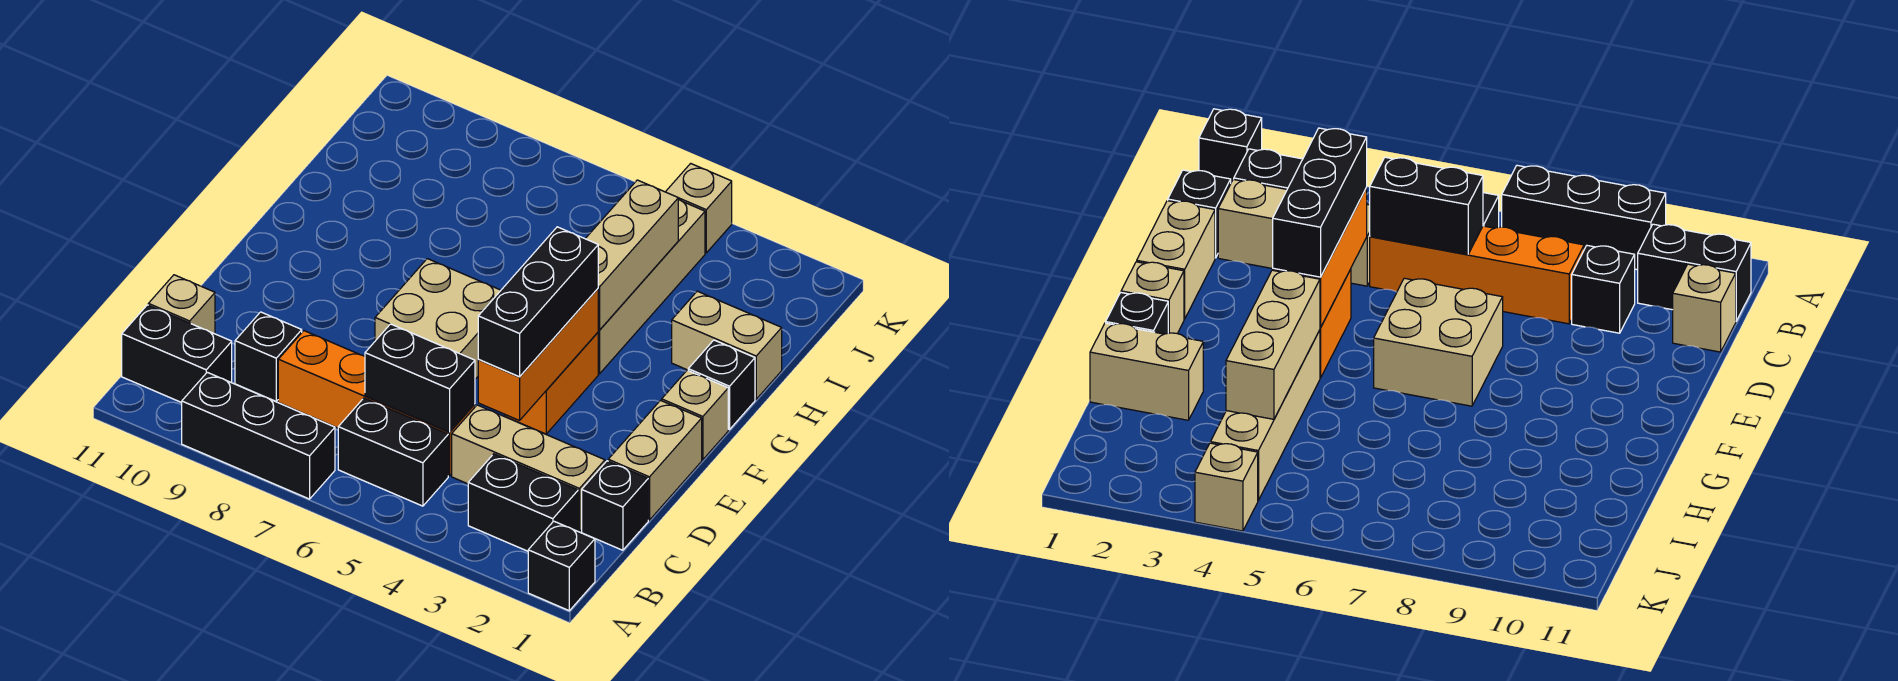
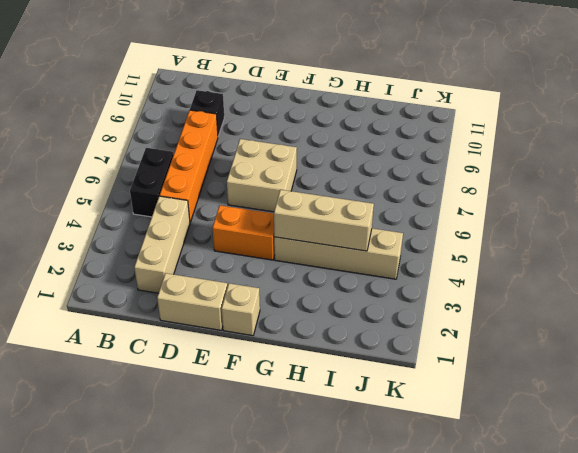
none -> black 1x1 brick [528,521,595,611]
none -> black 1x3 brick [182,372,335,499]
none -> black 1x2 brick [468,454,578,551]

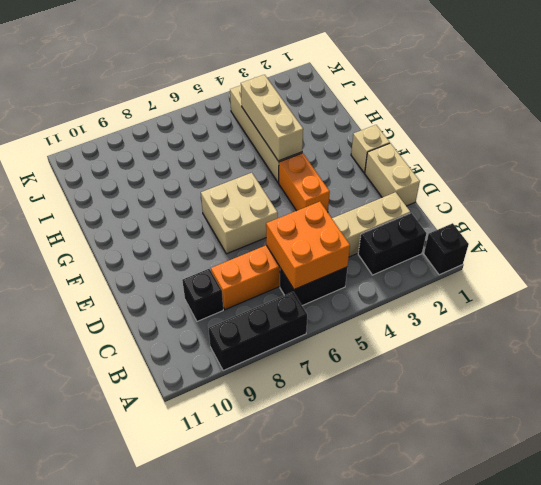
orange 2x2 brick [266,202,350,289] -> black 1x2 brick [365,324,475,432]
none -> black 1x2 brick [122,305,232,403]
none -> black 1x1 brick [582,461,648,550]
none -> tan 1x1 brick [148,275,215,334]

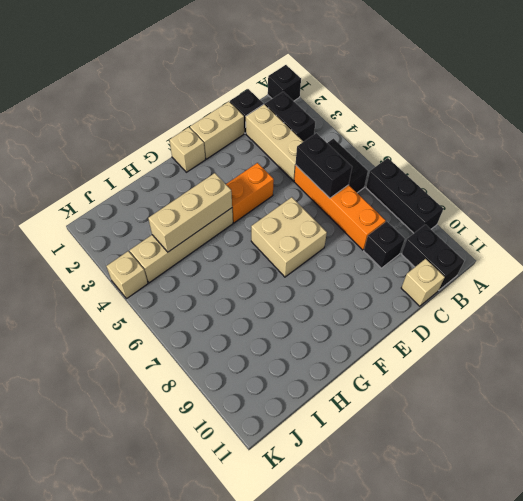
none -> black 1x1 brick [688,340,755,430]
none -> tan 1x2 brick [672,291,782,399]
none -> orange 1x3 brick [478,289,598,421]

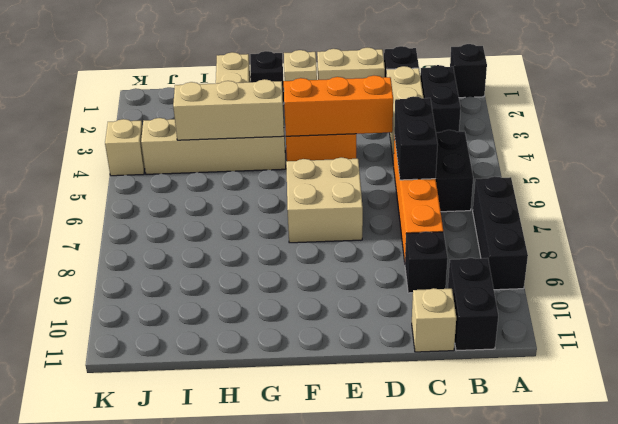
none -> black 1x3 brick [478,227,598,377]

